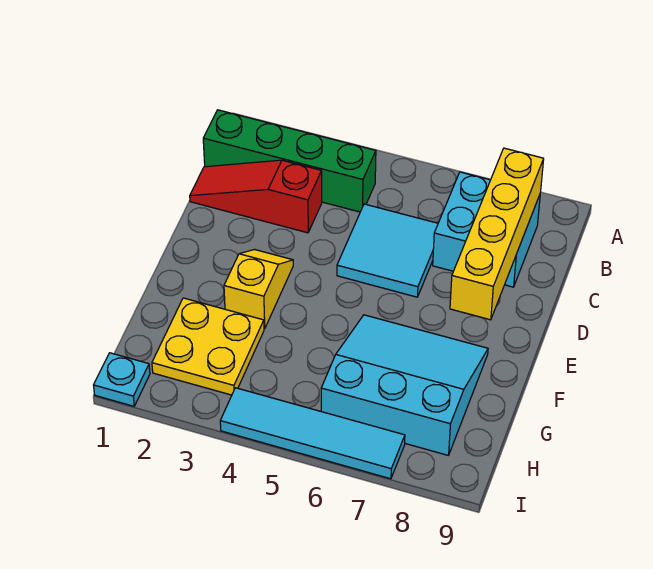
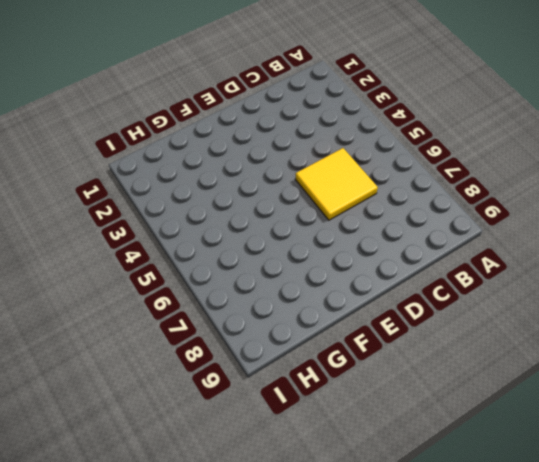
yellow 2x2 tile [295,148,378,220] -> cyan 2x2 tile [337,204,438,297]
none -> green 1x4 brick [203,110,376,212]
none -> cyan 2x2 brick [433,172,540,287]

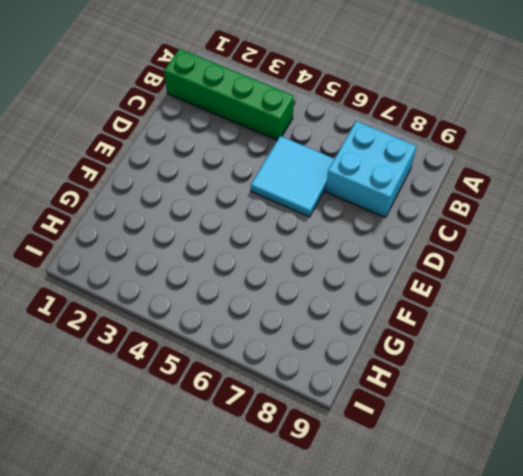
none -> red 1x3 slope [190,160,322,233]
none -> yellow 1x2 slope [224,250,293,329]

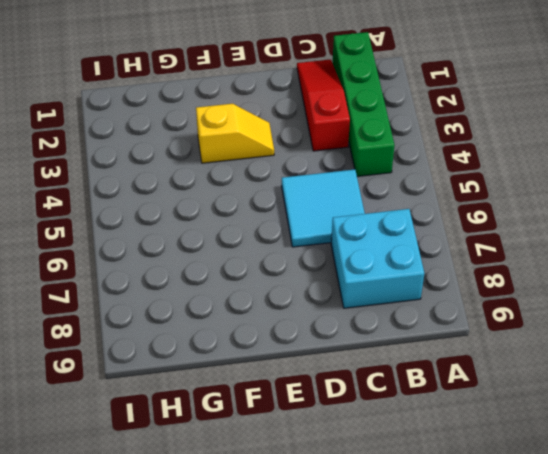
none -> cyan 3x3 slope [321,315,488,455]
none -> yellow 2x2 plate [152,298,264,395]

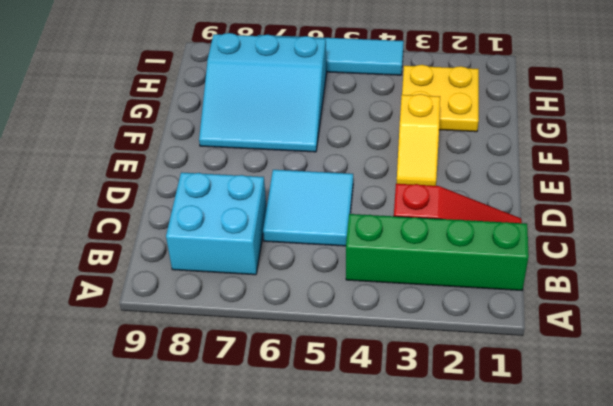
none -> cyan 1x1 plate [94,353,150,406]
none -> yellow 1x4 brick [450,148,544,320]

